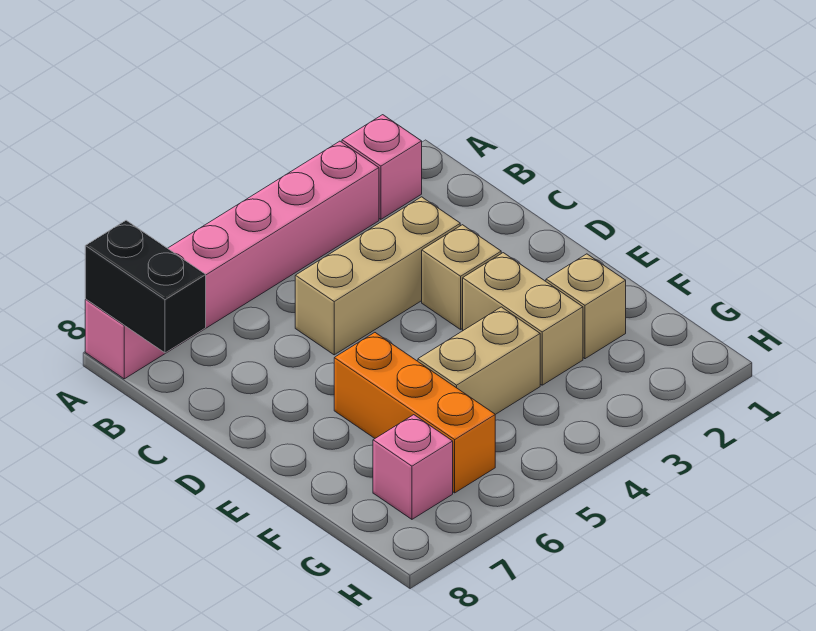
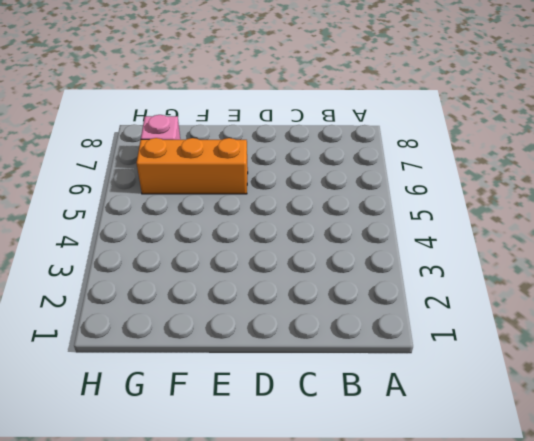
none -> pink 1x1 brick [342,115,422,219]
none -> pink 1x6 brick [85,141,379,379]

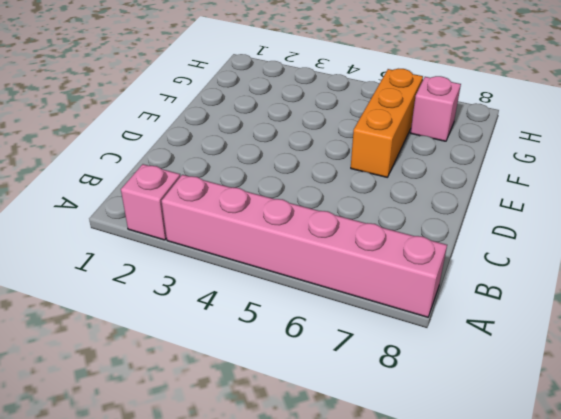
none -> tan 1x3 brick [295,197,460,355]
none -> tan 1x1 brick [422,225,501,329]

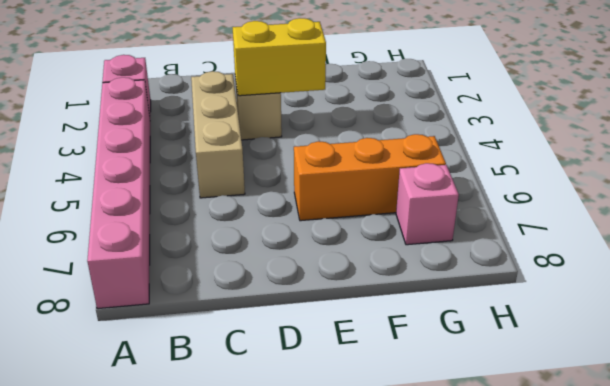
yellow 1x2 brick [233,18,326,96] -> none
none -> tan 1x2 brick [463,253,583,385]
none -> tan 1x1 brick [546,254,626,359]

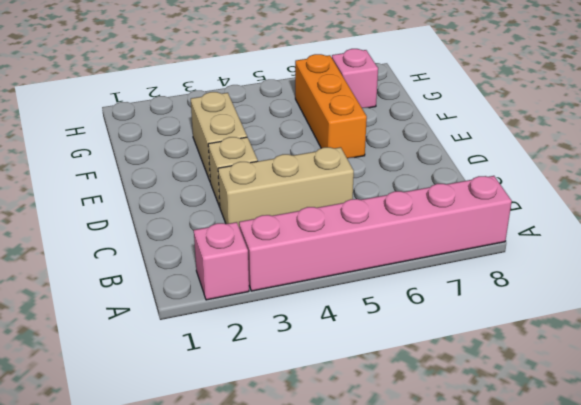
none -> tan 1x1 brick [546,254,626,359]
none -> tan 1x2 brick [418,307,540,415]

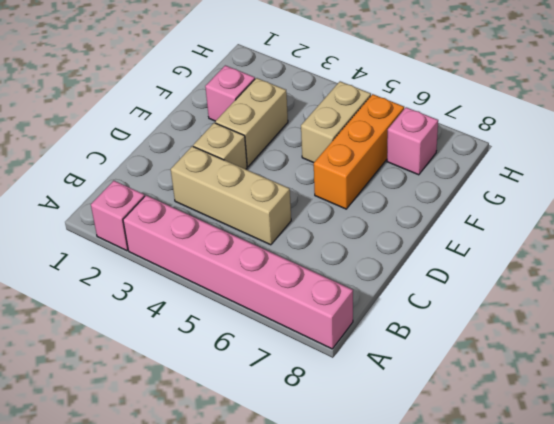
pink 1x1 brick [205,65,255,121] -> tan 1x1 brick [546,254,626,359]
tan 1x2 brick [301,81,371,163] -> tan 1x2 brick turned to [418,307,540,415]
none -> black 1x2 brick [85,220,206,353]

